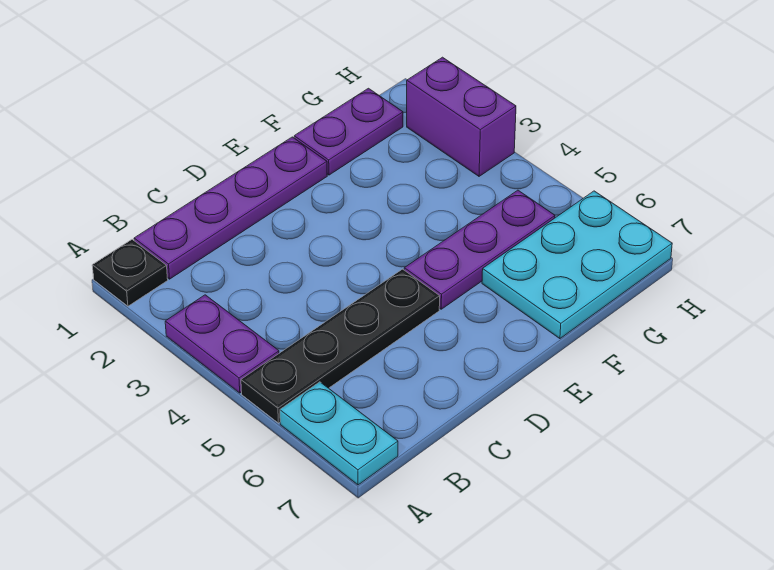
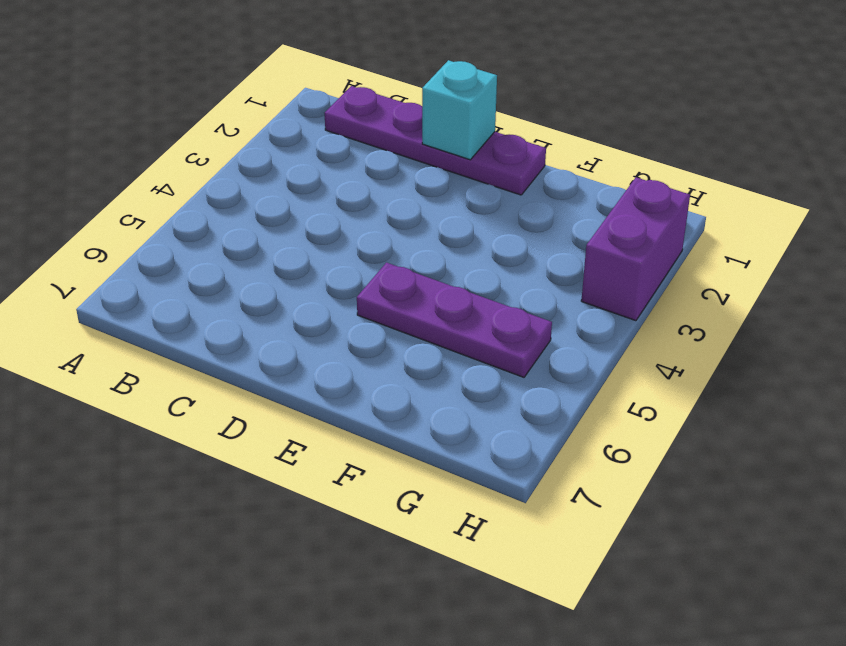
cyan 1x1 brick [422,60,497,160] -> none
none -> black 1x1 plate [92,240,168,306]
none -> purple 1x2 plate [165,295,279,393]

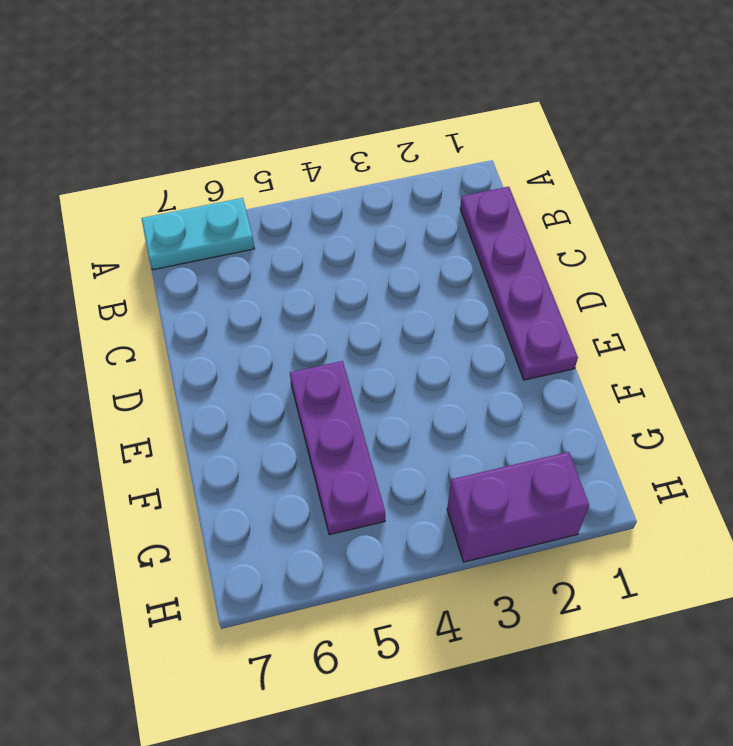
none -> black 1x1 plate [92,240,168,306]
none -> purple 1x2 plate [165,295,279,393]

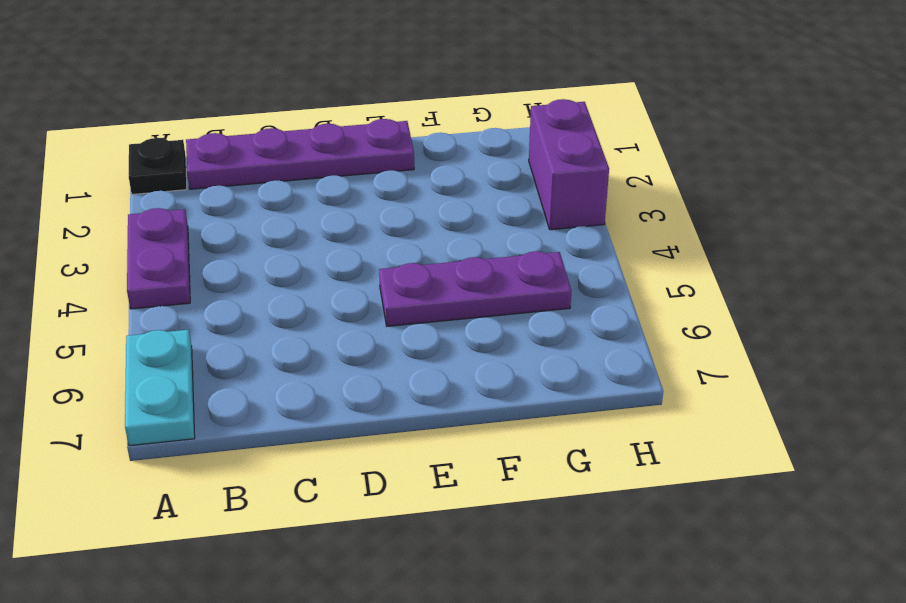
none -> black 1x4 plate [241,269,440,423]
none -> purple 1x2 plate [294,88,403,175]

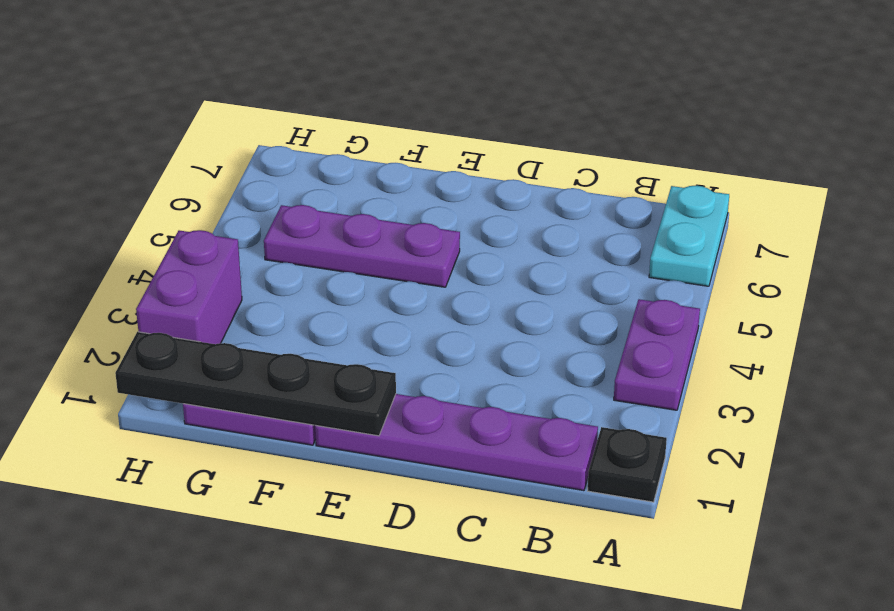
black 1x4 plate [115,332,396,436] -> black 1x4 plate moved to [241,269,440,423]
none -> cyan 2x3 plate [482,191,672,339]

